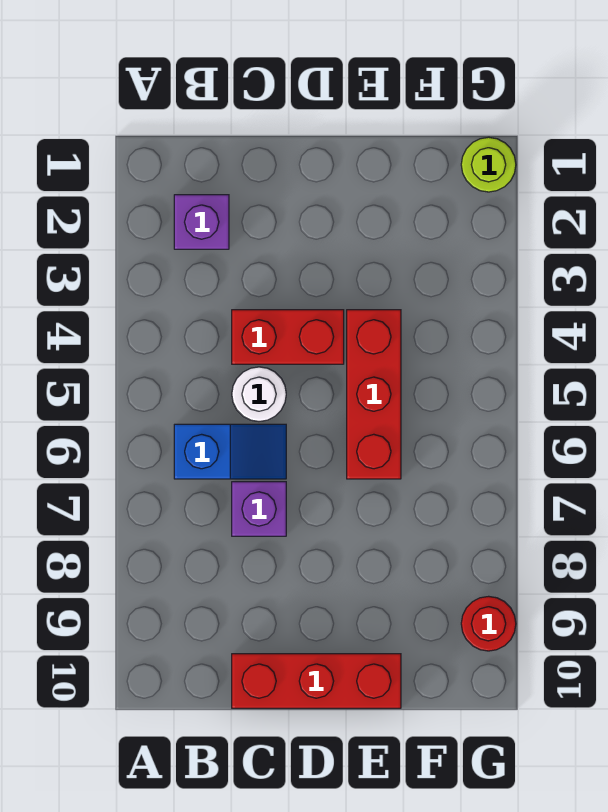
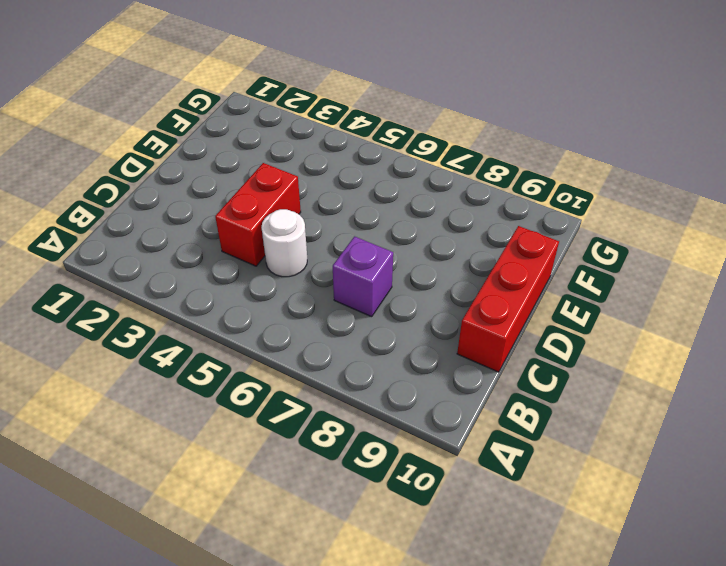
none -> purple 1x1 brick [174,195,229,249]
none -> blue 1x2 slope [174,424,286,479]

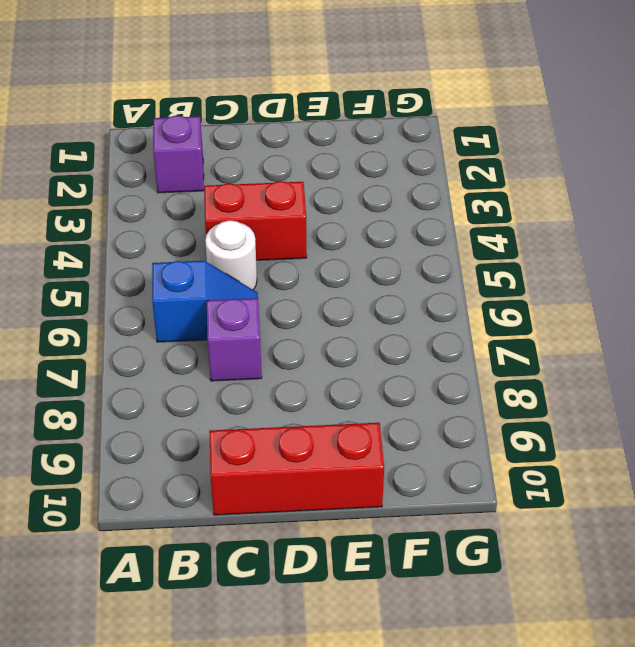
none -> red 1x3 brick [347,310,401,479]
none -> lime 1x1 round brick [461,137,516,192]

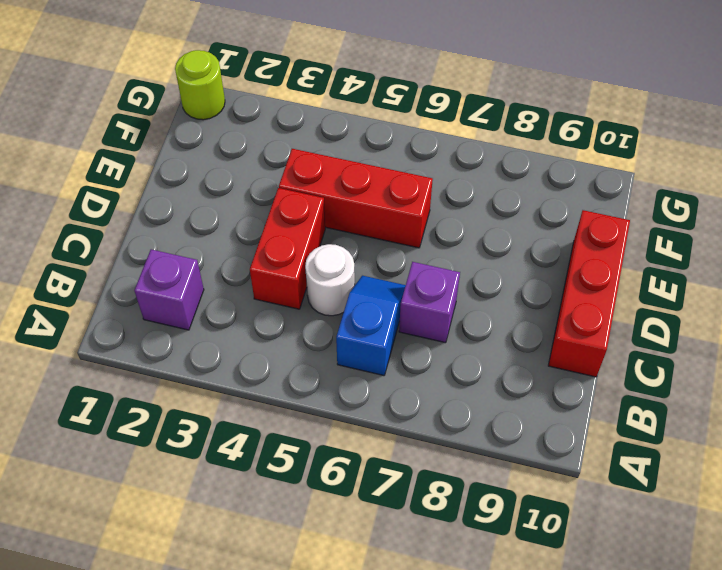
none -> red 1x1 round brick [461,596,516,651]

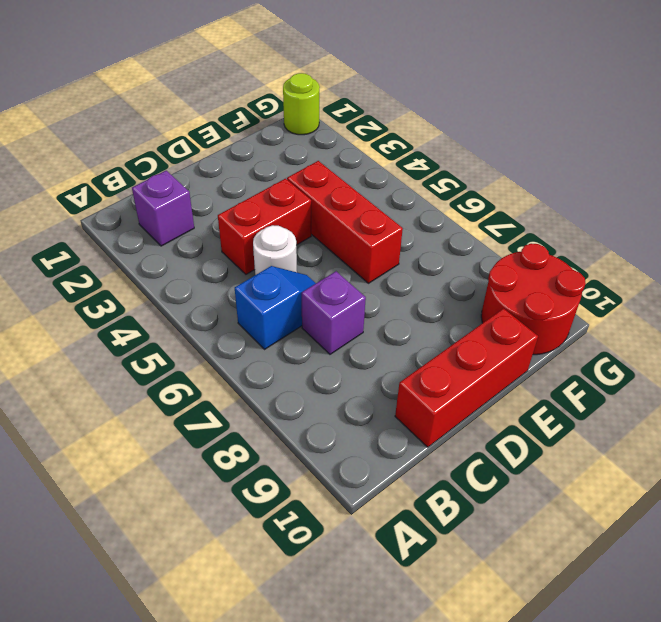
red 2x2 round brick [481,243,586,355] -> red 1x1 round brick [461,596,516,651]

